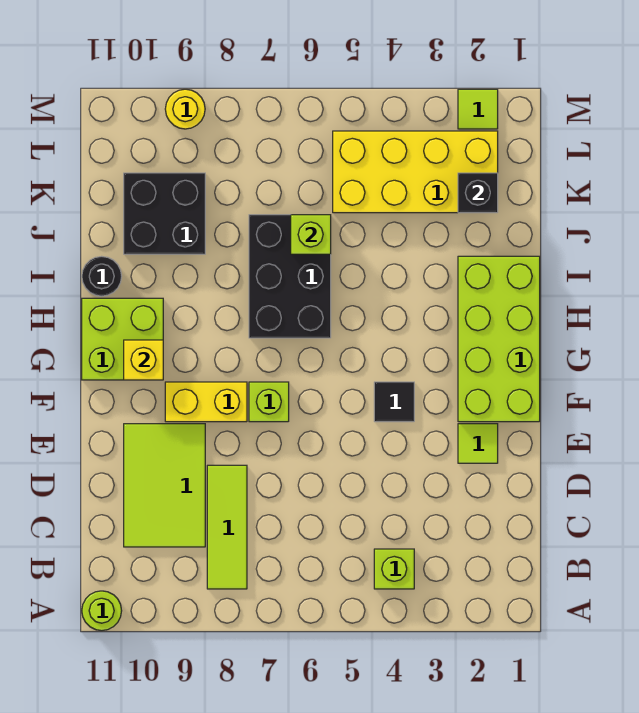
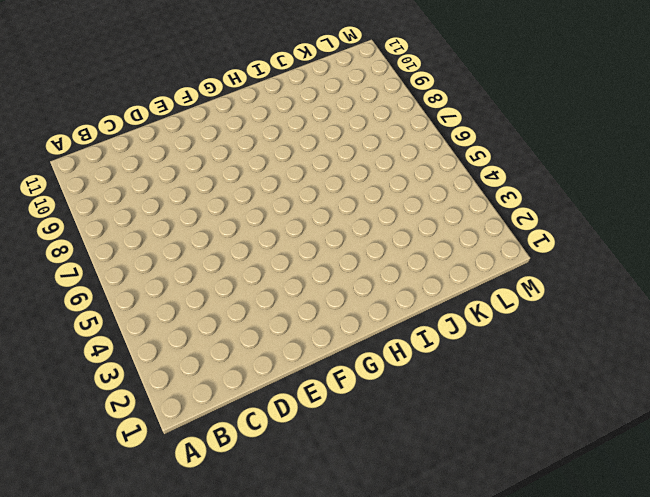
none -> lime 1x1 round brick [82,591,122,631]
none -> lime 1x1 brick [374,549,414,589]
none -> lime 1x3 tile [207,465,247,589]

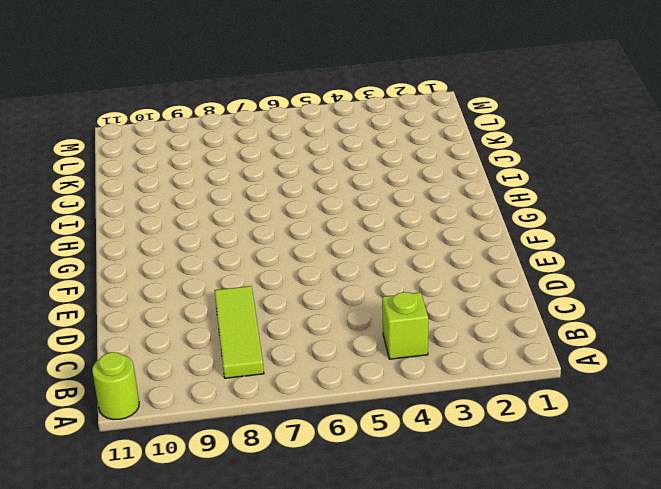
none -> lime 2x3 tile [124,424,205,547]
none -> lime 1x1 tile [458,424,498,463]
none -> lime 2x4 brick [458,256,540,422]

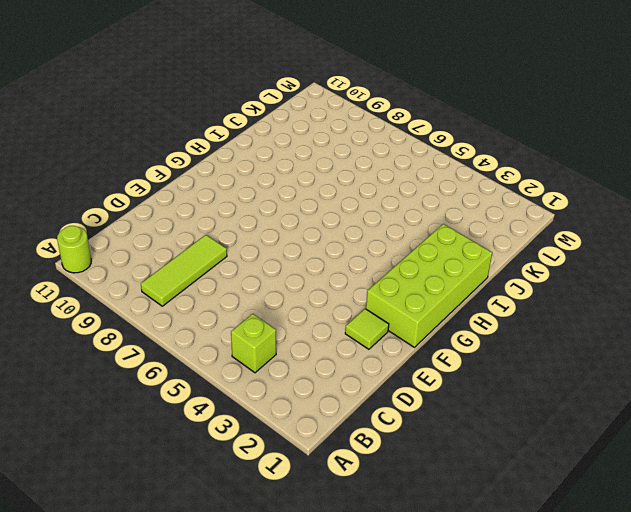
none -> lime 2x3 tile [124,424,205,547]
none -> black 1x1 tile [374,382,414,422]
none -> lime 1x1 brick [249,382,289,422]

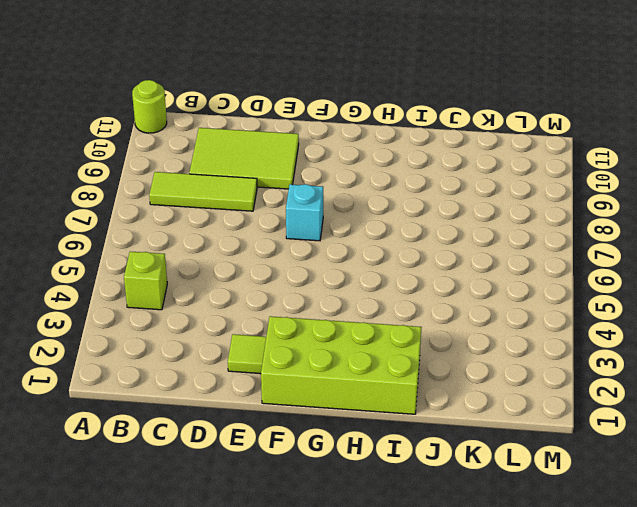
cyan 1x1 brick [286,184,323,241] -> lime 1x1 brick [249,382,289,422]
none -> black 1x1 tile [374,382,414,422]
none -> yellow 1x2 brick [165,382,247,422]
none -> lime 2x2 brick [82,298,163,380]

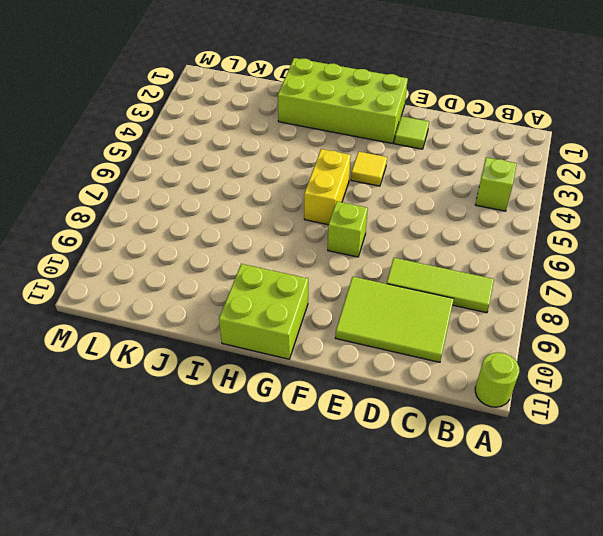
yellow 1x1 tile [351,152,387,186] -> black 1x1 tile [374,382,414,422]
yellow 1x2 brick [304,149,351,225] -> yellow 1x2 brick moved to [165,382,247,422]
none -> black 2x3 brick [249,215,331,338]
none -> black 1x1 round brick [82,256,122,296]
none -> black 2x2 brick [124,173,205,254]

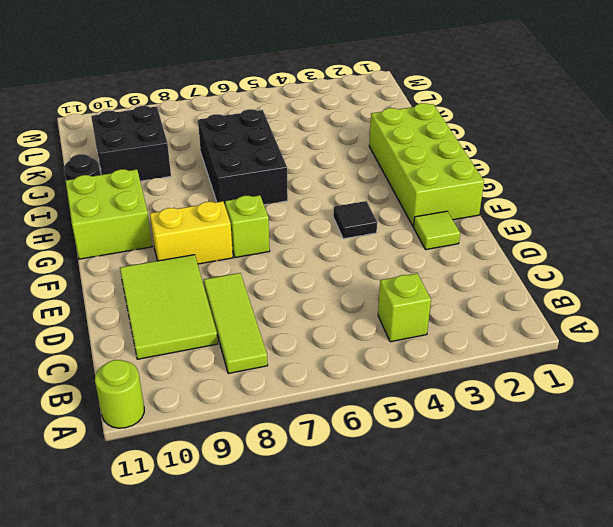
none -> yellow 2x4 brick [333,131,498,213]
none -> lime 1x1 tile [458,89,498,129]
none -> yellow 1x1 round brick [165,89,205,129]

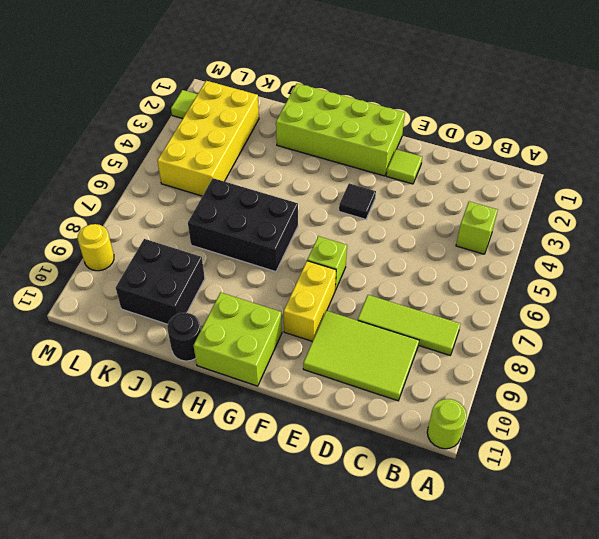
none -> yellow 1x1 brick [124,340,163,380]
none -> lime 1x1 brick [291,215,331,254]
none -> black 1x1 brick [458,173,498,213]

